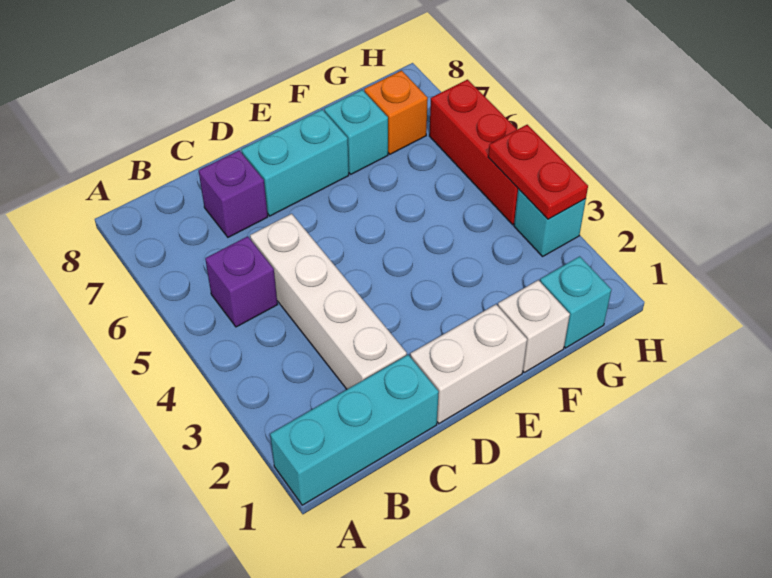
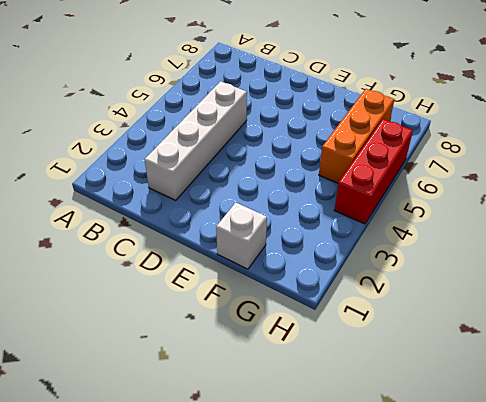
orange 1x3 brick [319,89,394,183] -> orange 1x1 brick [364,71,428,154]
none -> cyan 1x3 brick [270,355,439,505]
none -> purple 1x1 brick [205,236,278,327]
none -> purple 1x1 brick [199,150,268,237]

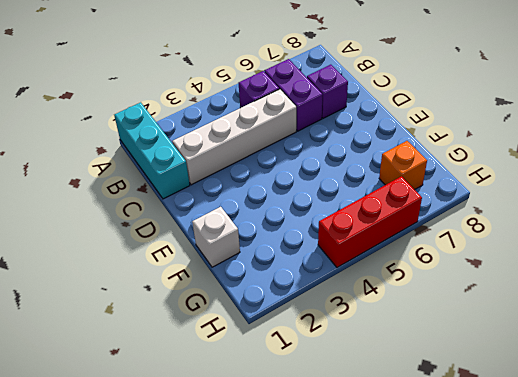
purple 1x2 brick [264,59,323,131] -> none
none -> white 1x2 brick [410,304,527,423]
none -> cyan 1x2 brick [241,110,349,216]
none -> cyan 1x1 brick [324,90,388,174]

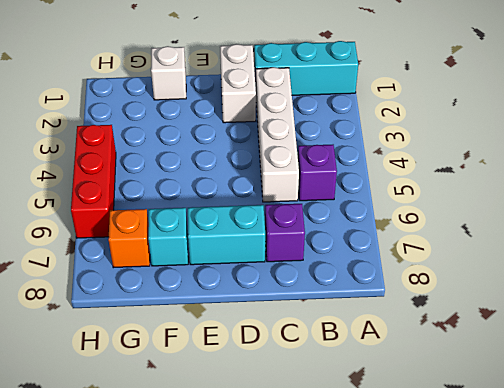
white 1x2 brick [220,44,256,123] -> white 1x2 brick turned to [410,304,527,423]
none -> cyan 1x1 brick [540,256,611,348]
none -> cyan 1x1 brick [514,189,586,256]
none -> red 1x2 plate [488,125,588,219]

